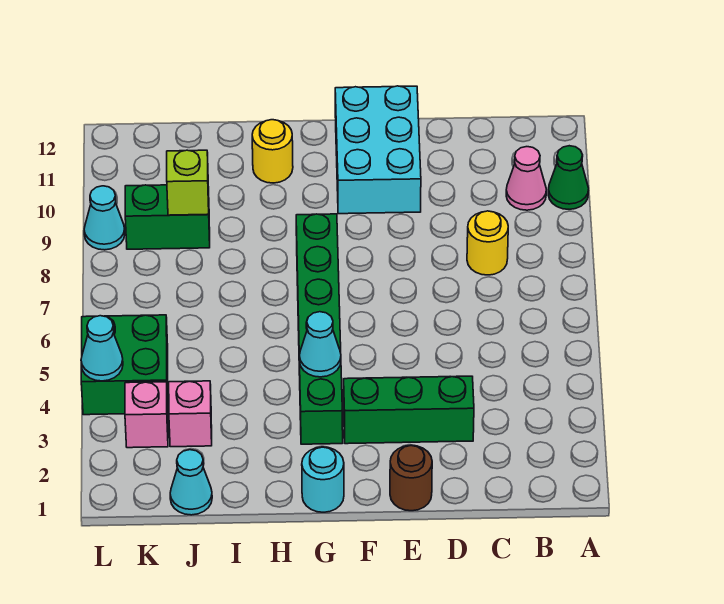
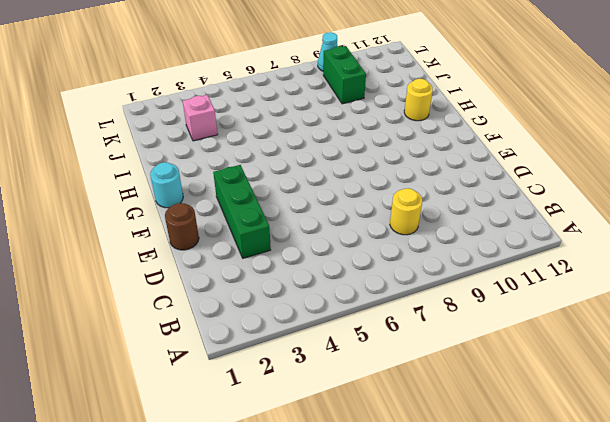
none -> green 1x1 cone [548,146,589,209]
none -> pink 1x1 cone [506,147,546,210]
none -> cyan 2x3 brick [335,86,421,214]

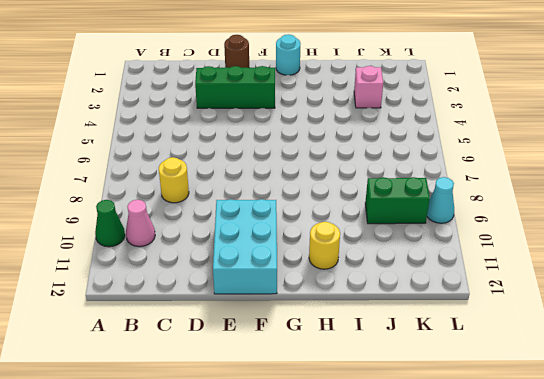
none -> green 1x6 brick [296,214,343,444]
none -> cyan 1x1 cone [170,450,212,515]
none -> pink 1x1 brick [125,382,168,448]

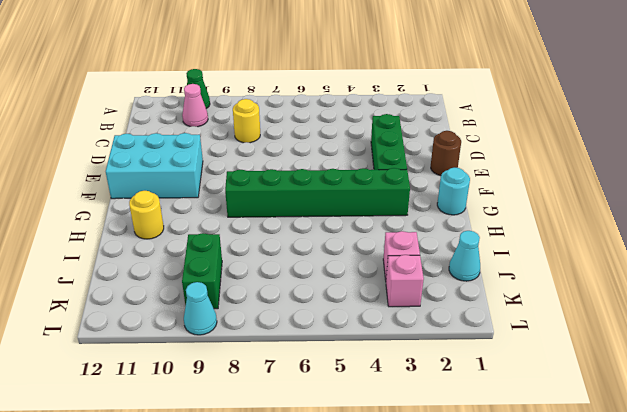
none -> green 2x2 brick [81,315,168,415]
none -> cyan 1x1 cone [299,312,341,377]
none -> lime 1x1 brick [167,150,209,215]

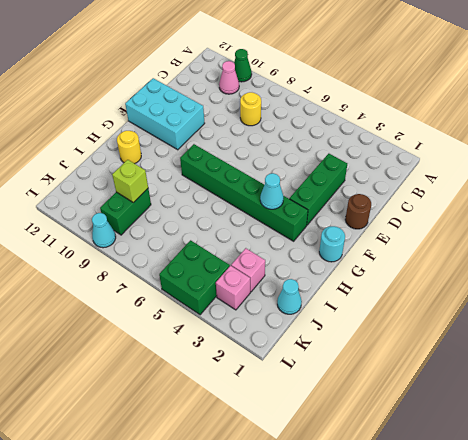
none -> cyan 1x1 cone [81,316,123,381]

